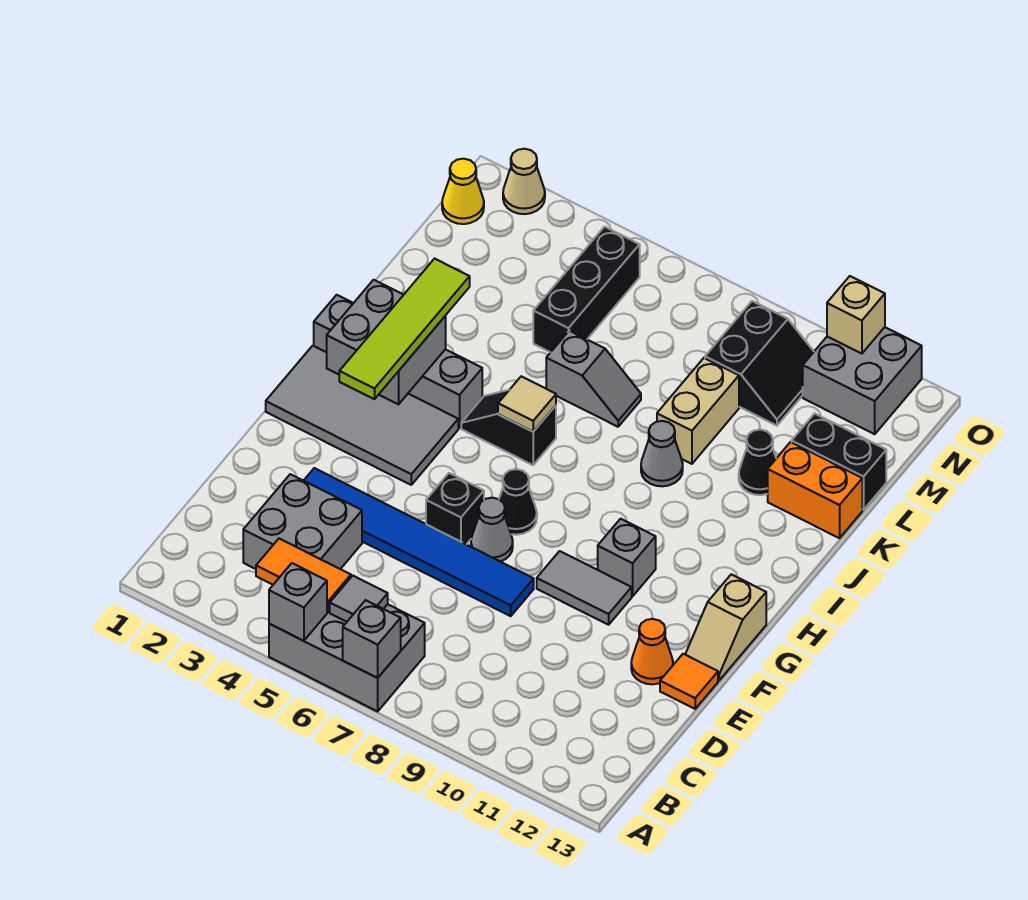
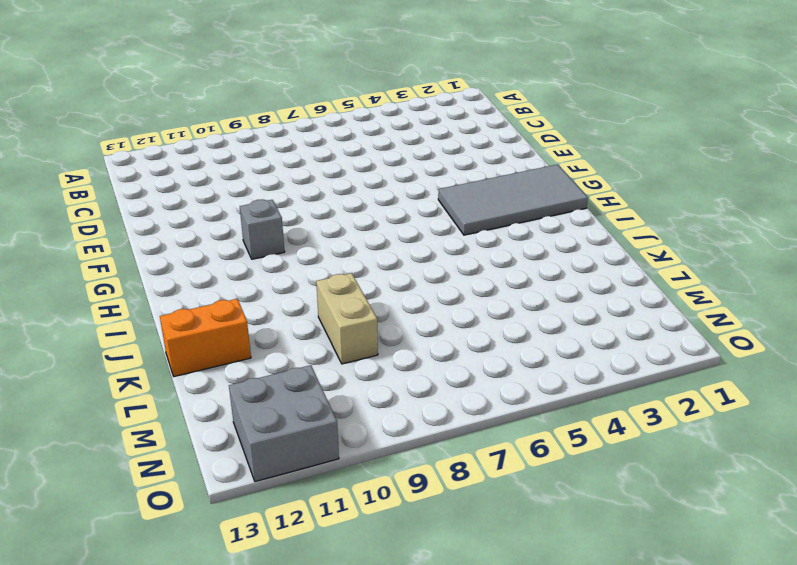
none -> grey 2x3 brick [269,604,425,711]
none -> grey 2x2 brick [243,474,362,569]
none -> blue 1x6 tile [304,468,534,616]
none -> orange 1x1 cone [631,619,673,684]

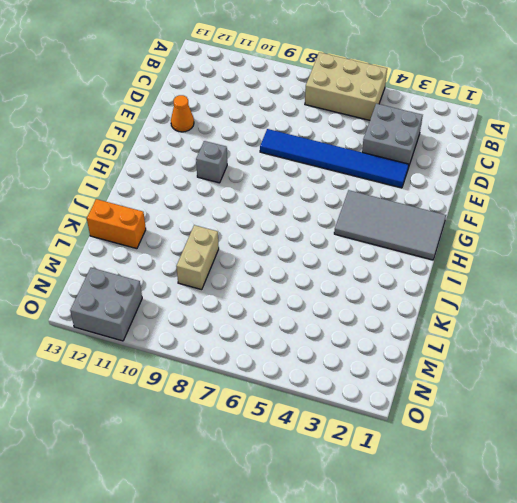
tan 2x3 brick [305,52,387,120] -> grey 2x3 brick [269,604,425,711]
none -> orange 1x1 tile [660,654,718,709]
none -> black 1x1 brick [426,473,484,544]
none -> grey 1x1 cone [471,498,513,562]
none -> grey 1x2 tile [537,551,632,625]

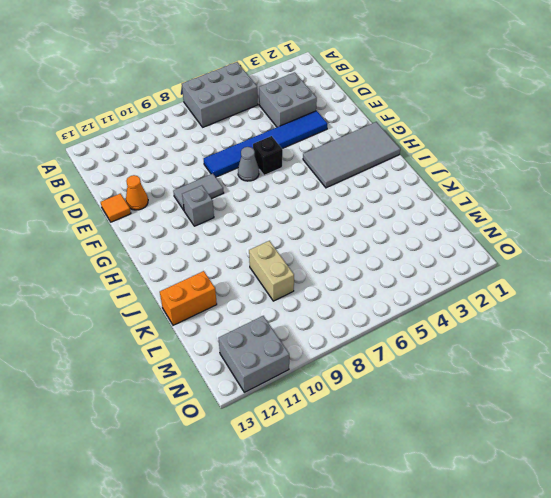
none -> tan 1x2 slope [685,574,766,680]
none -> black 1x1 cone [499,469,537,535]
none -> grey 1x4 brick [314,295,482,428]
none -> black 1x2 slope [461,390,556,465]

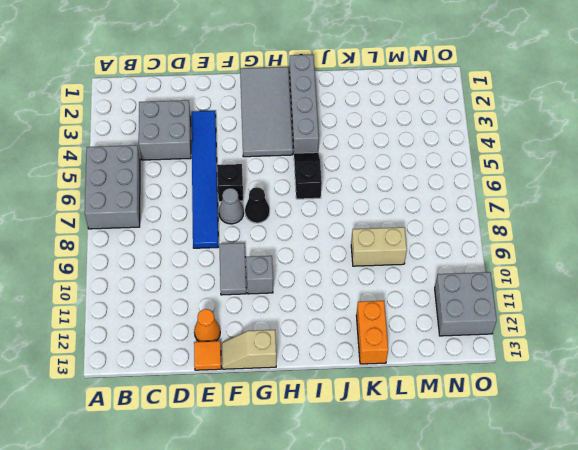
none -> grey 1x1 cone [641,421,683,486]
none -> grey 1x2 slope [546,331,641,427]
none -> black 1x1 cone [739,430,776,495]
none -> black 1x3 brick [533,227,640,352]

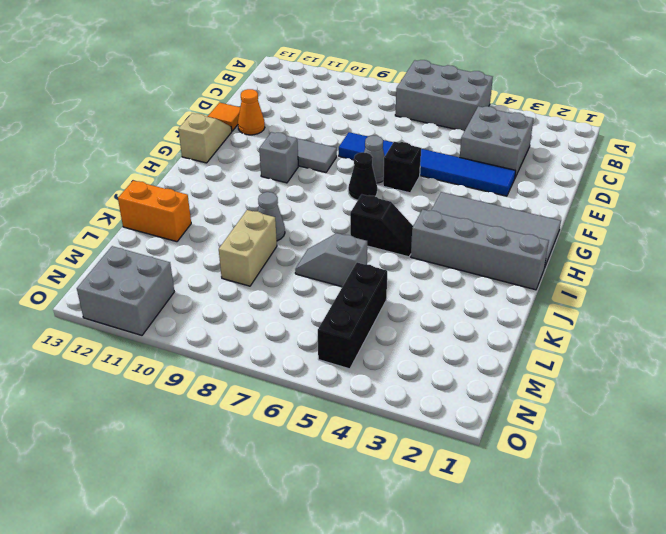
none -> black 1x1 cone [739,430,776,495]
none -> black 1x2 brick [792,414,886,510]
none -> black 2x2 slope [705,301,814,426]
none -> yellow 1x1 cone [442,159,484,224]

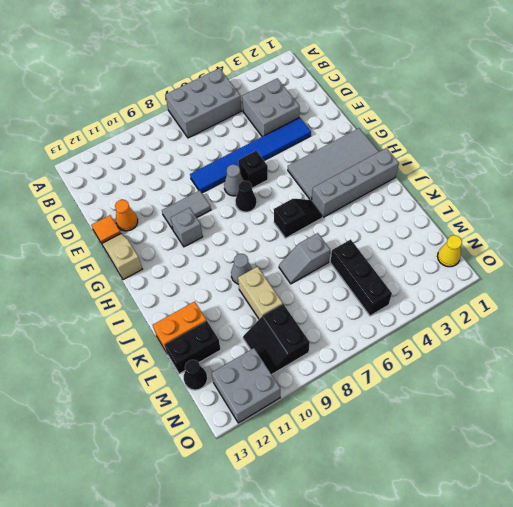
black 1x1 cone [184,360,207,390] -> black 1x1 cone moved to [739,430,776,495]
none -> tan 1x1 cone [503,149,545,214]
none -> grey 1x1 brick [269,563,327,641]
none -> grey 1x1 brick [343,600,401,678]
none -> orange 1x2 tile [256,539,351,612]

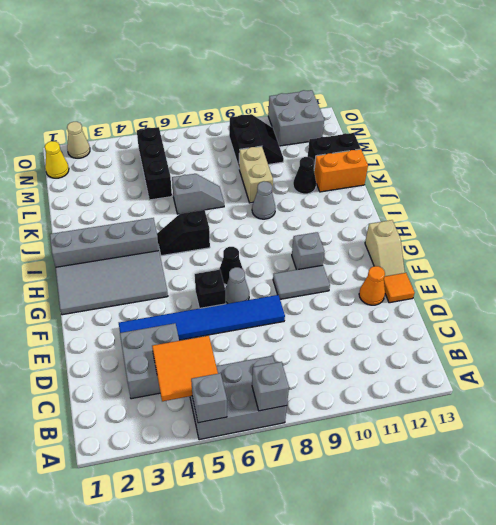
orange 2x2 tile [152,335,218,401] -> orange 1x2 tile [256,539,351,612]
none -> grey 1x1 tile [330,576,388,622]
none -> grey 2x2 brick [327,280,446,404]
none -> tan 1x1 tile [498,376,556,432]
none -> tan 1x1 brick [827,276,885,354]

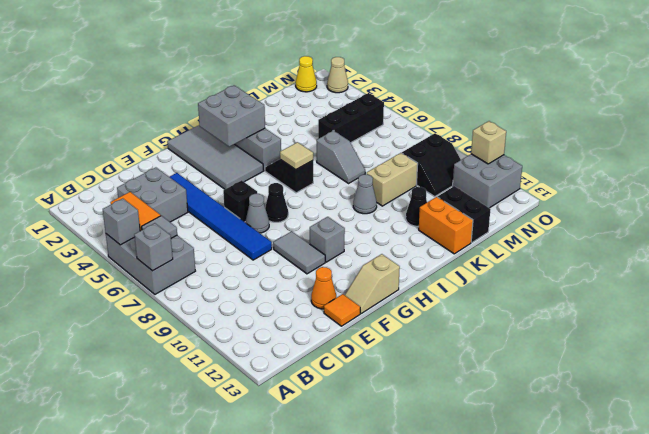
none -> lime 1x4 tile [339,259,470,399]

